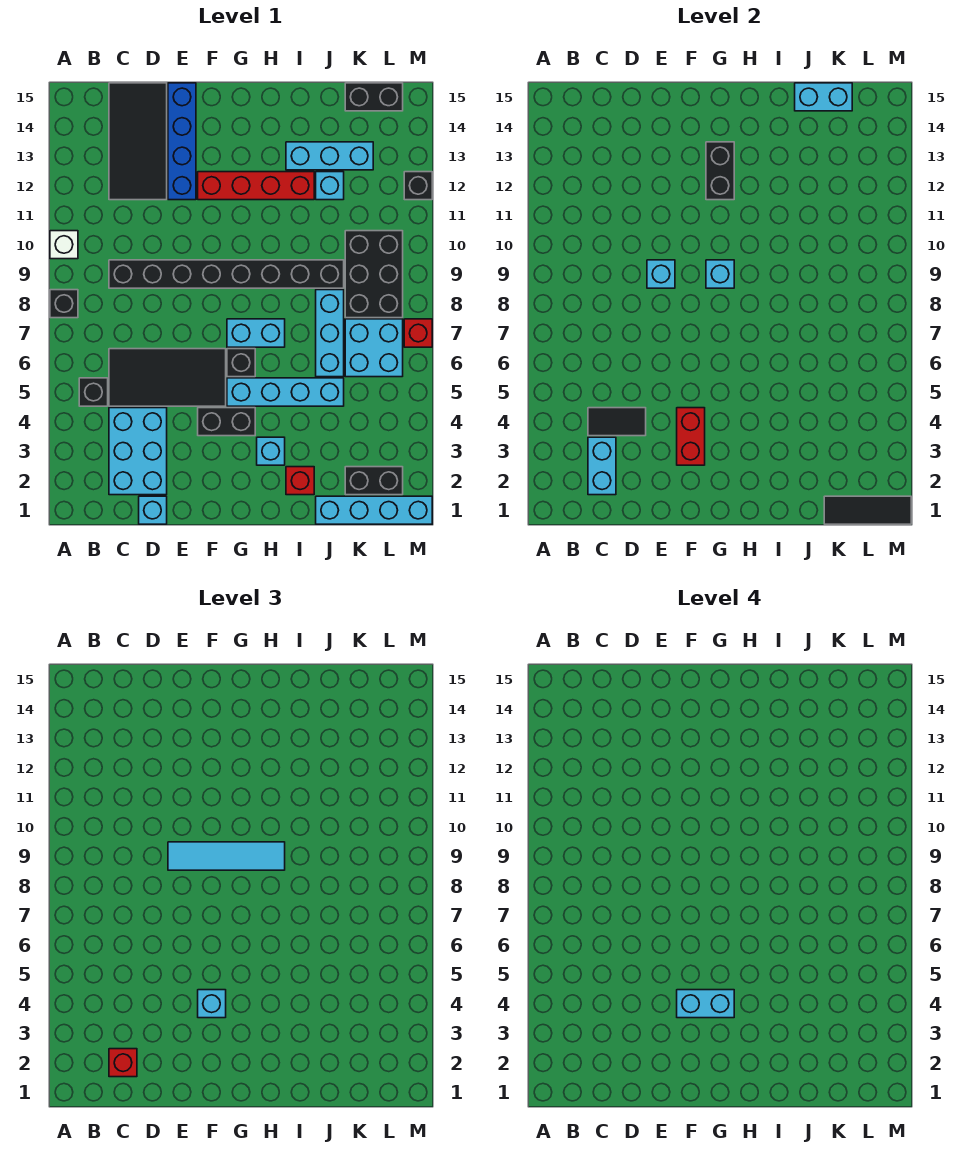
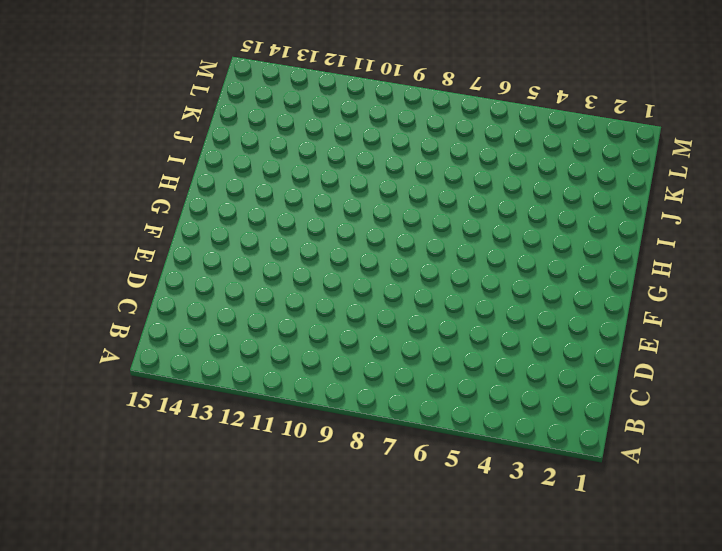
none -> black 1x1 brick [50,290,78,318]
none -> white 1x1 brick [50,231,78,259]
none -> black 1x1 brick [79,378,108,406]
none -> cyan 2x3 brick [109,408,167,495]

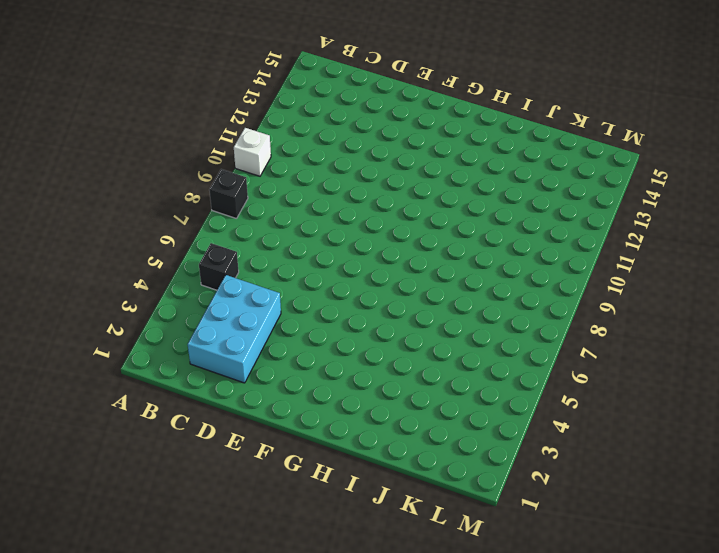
none -> black 2x4 tile [109,349,226,406]
none -> black 1x8 brick [109,260,344,288]
none -> black 2x4 tile [109,83,167,200]
none -> cyan 1x1 brick [139,496,167,524]

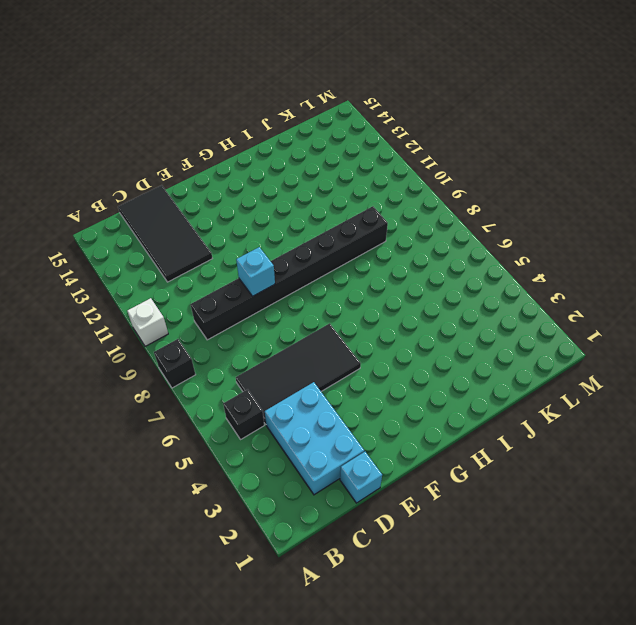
none -> blue 1x4 brick [168,83,196,200]
none -> black 1x2 brick [198,408,255,436]
none -> red 1x4 brick [198,172,314,200]
none -> cyan 1x4 brick [227,378,344,406]

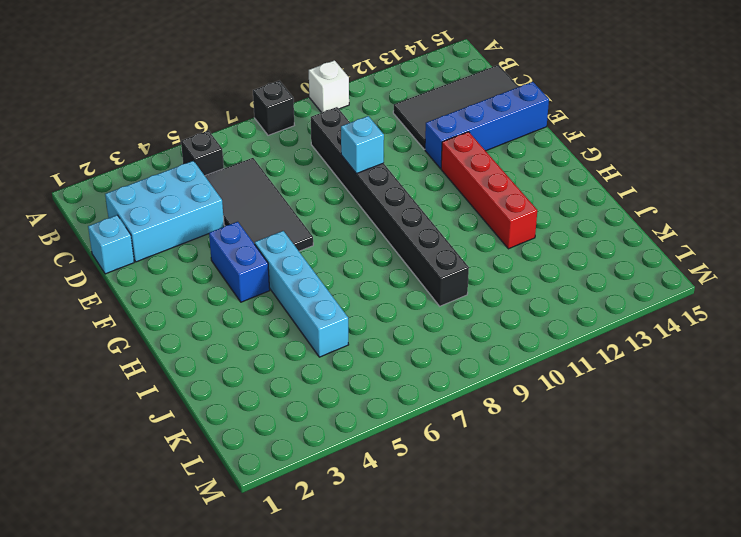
blue 1x2 brick [209,222,270,302] -> black 1x2 brick [198,408,255,436]
none -> black 1x1 brick [227,349,255,377]
none -> cyan 1x2 brick [227,319,285,347]
none -> cyan 1x1 brick [257,437,285,465]
none -> red 1x1 brick [286,467,314,495]

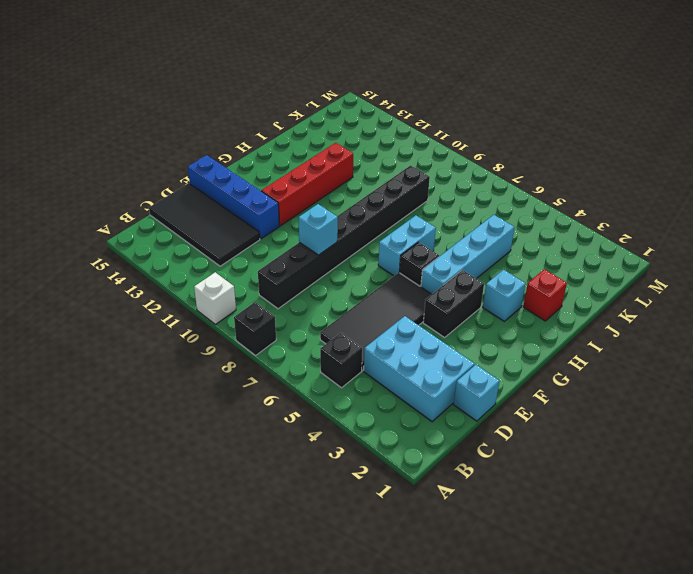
none -> cyan 1x3 brick [286,142,373,170]
none -> cyan 1x4 brick [316,496,432,524]
none -> cyan 1x3 brick [316,290,344,377]
none -> cyan 1x1 brick [316,172,344,200]

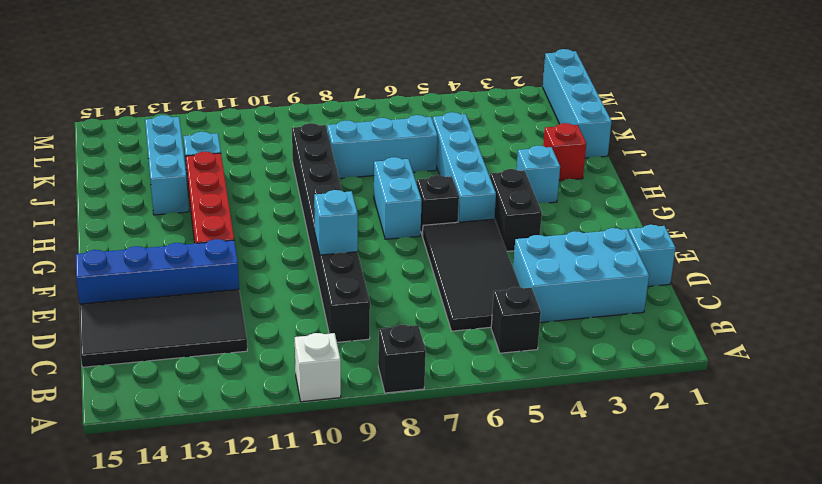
none -> black 1x2 brick [345,467,403,495]
none -> cyan 2x2 brick [345,319,403,377]
none -> black 2x3 brick [345,231,403,318]
none -> black 1x2 brick [345,83,403,111]

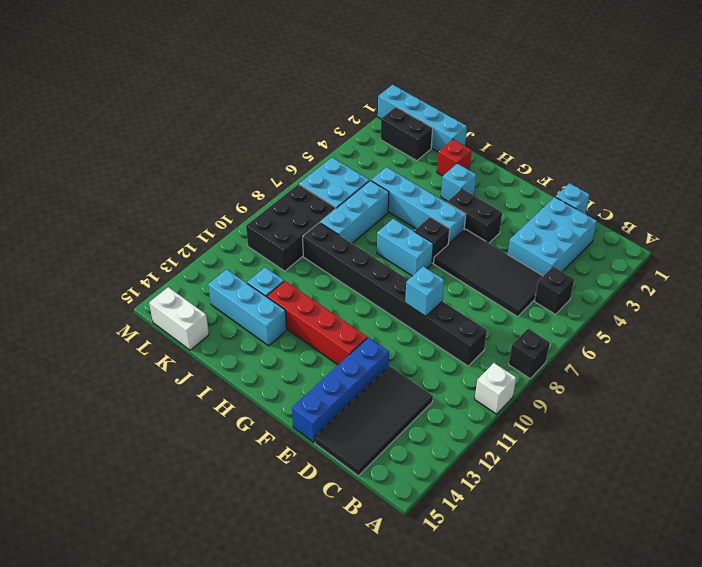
white 1x2 brick [149,287,209,350] -> black 1x2 brick [345,83,403,111]
none -> red 1x1 brick [404,319,432,347]
none -> black 1x1 brick [404,172,432,200]
none -> cyan 1x2 brick [588,437,616,495]
none -> black 1x2 tile [588,408,646,436]

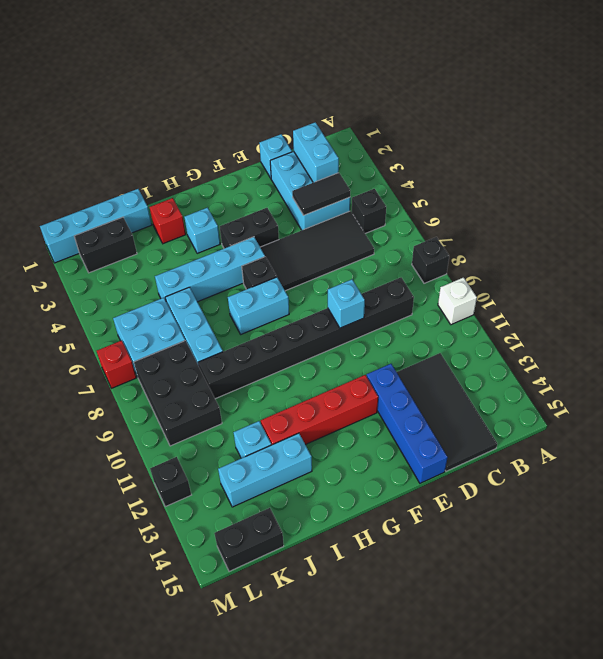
none -> red 1x2 brick [677,408,705,465]
none -> cyan 1x1 brick [706,260,734,288]
none -> black 1x2 brick [706,142,734,200]
none -> cyan 1x2 brick [795,83,852,111]

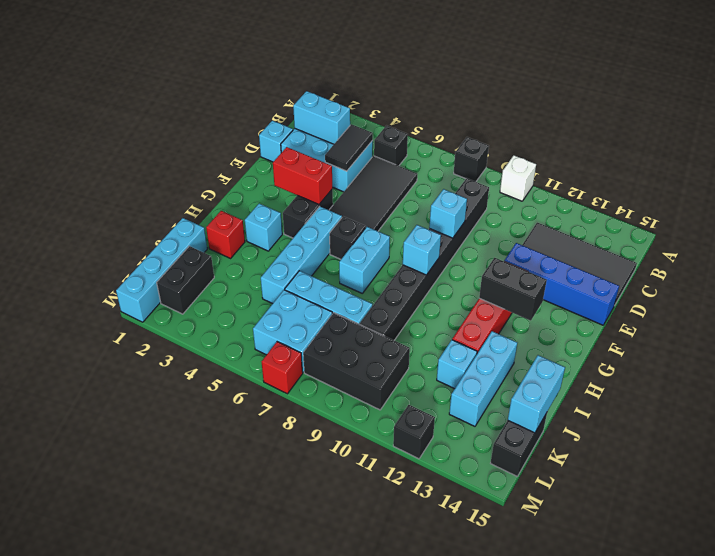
none -> black 1x3 tile [824,496,911,524]
none -> red 1x1 brick [109,1049,137,1077]
none -> cyan 1x4 tile [168,842,285,870]
none -> cyan 1x1 brick [198,990,226,1018]

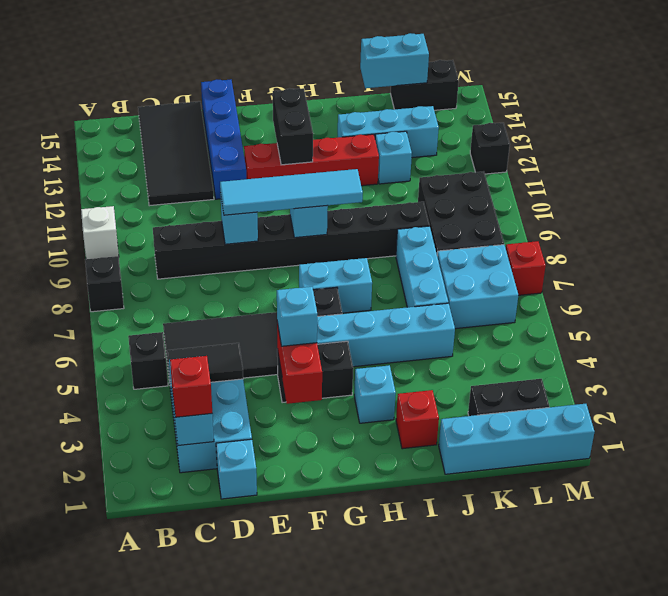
none -> black 1x3 tile [824,496,911,524]
none -> cyan 1x2 brick [677,990,734,1018]

